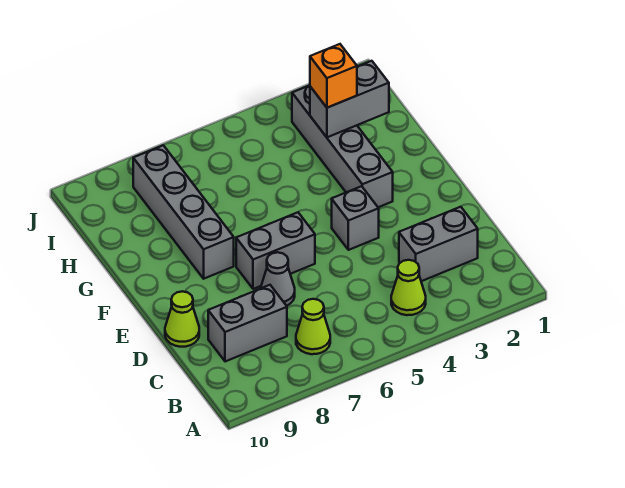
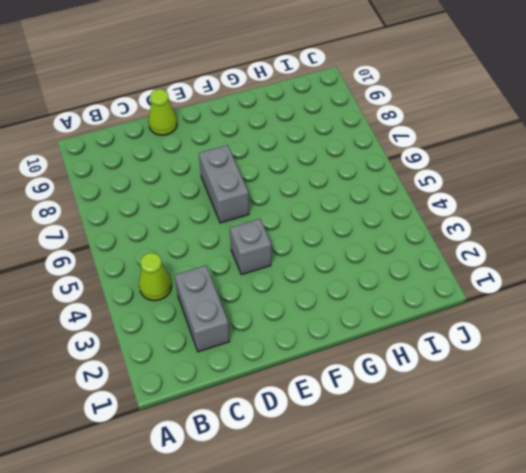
none -> lime 1x1 cone [296,299,330,354]
none -> grey 1x2 brick [208,285,287,362]
none -> grey 1x1 cone [261,252,295,306]

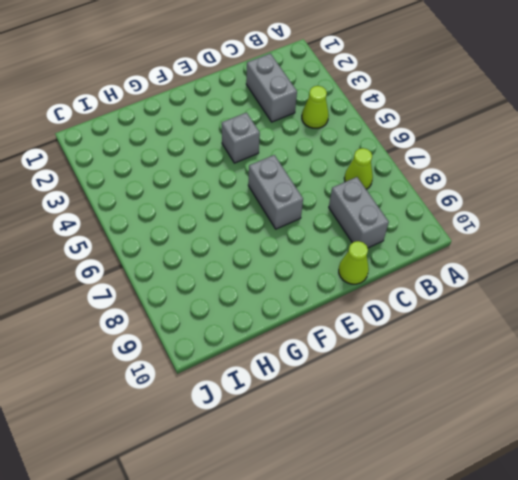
none -> grey 1x1 cone [261,252,295,306]
none -> grey 1x4 brick [292,86,393,207]
none -> grey 1x4 brick [133,145,234,279]

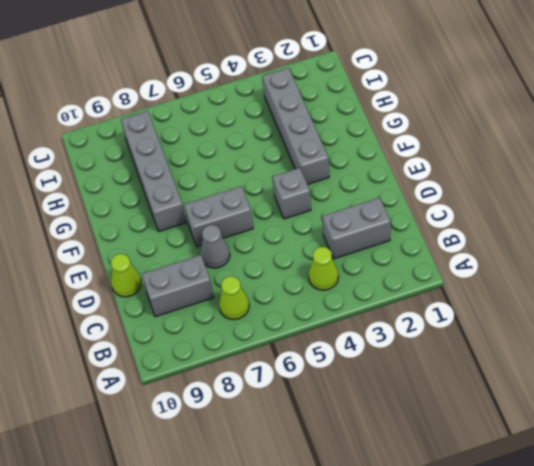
none -> grey 1x2 brick [310,61,389,137]
none -> orange 1x1 brick [310,44,357,108]

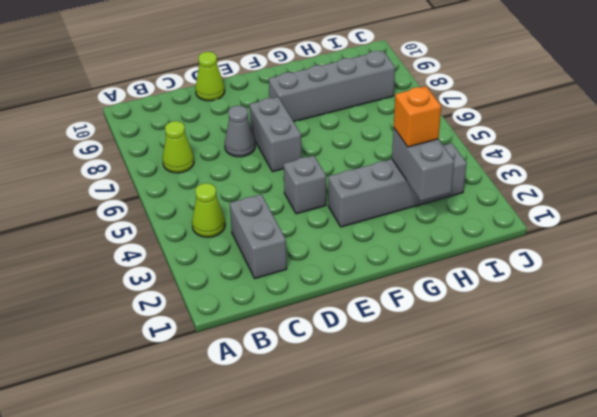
none -> grey 1x2 brick [208,285,287,362]

